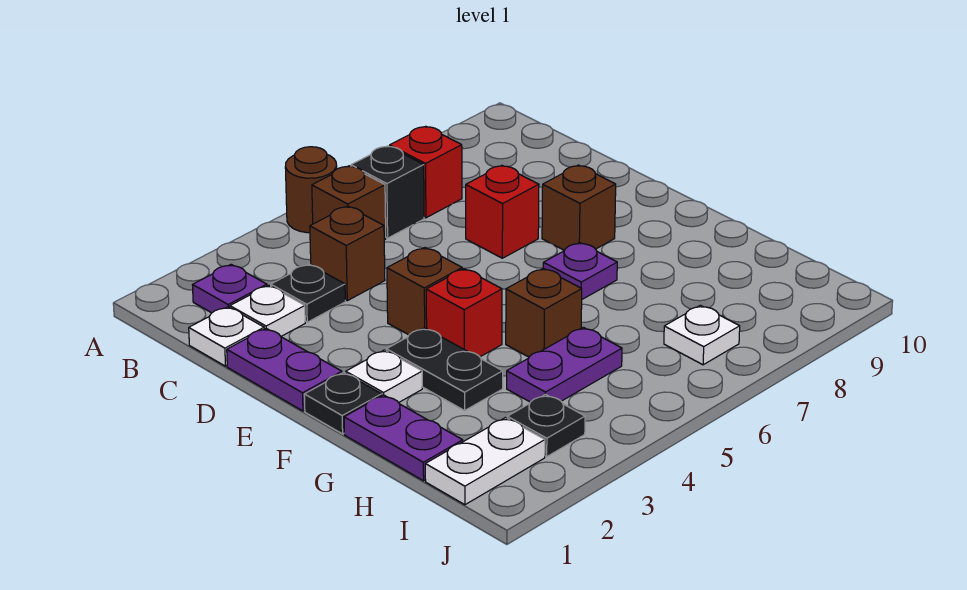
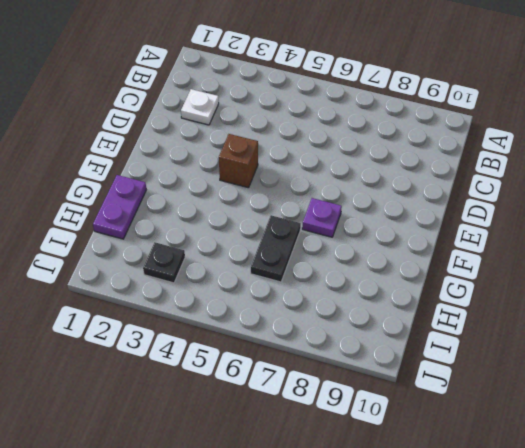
black 1x2 plate [251,215,301,282] -> black 1x2 plate moved to [386,328,503,410]
none -> brown 1x1 round brick [285,147,337,233]
none -> purple 1x1 plate [193,264,267,313]
none -> brown 1x1 brick [312,166,386,240]

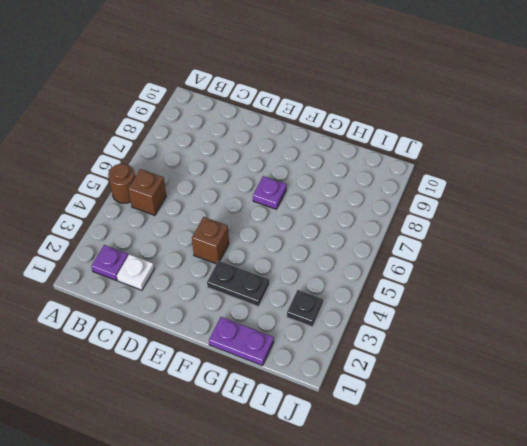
none -> black 1x1 brick [351,146,424,238]
none -> red 1x1 brick [390,126,462,218]
none -> white 1x1 plate [189,307,264,366]

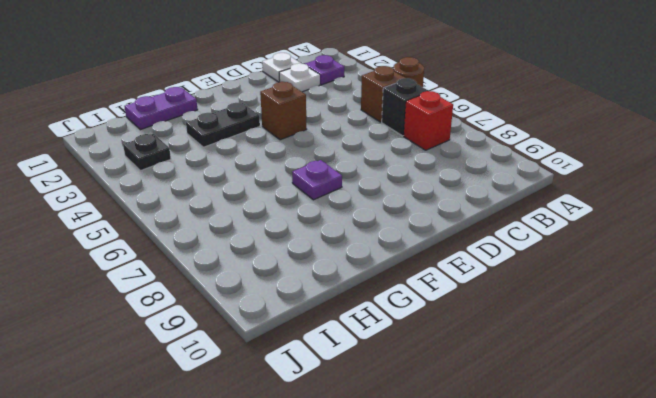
none -> black 1x1 plate [271,264,345,322]
none -> brown 1x1 brick [310,206,385,301]
none -> purple 1x2 plate [227,329,342,411]

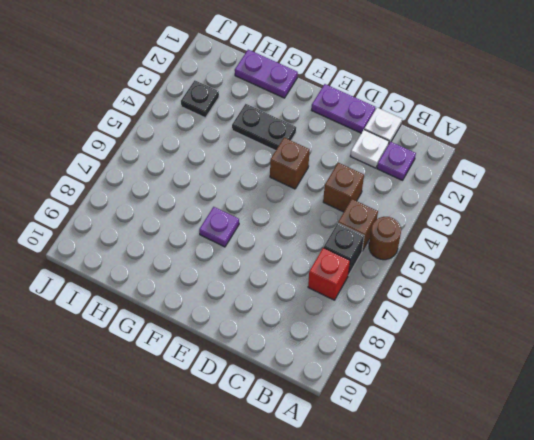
none -> black 1x1 plate [271,264,345,322]
none -> red 1x1 brick [466,165,539,258]
none -> brown 1x1 brick [542,165,616,250]

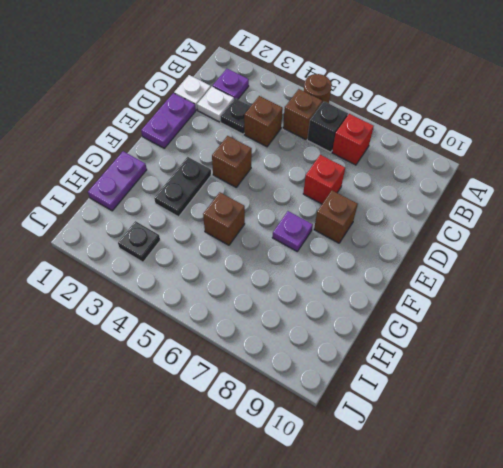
none -> black 1x1 plate [304,372,382,434]
none -> white 1x1 plate [346,350,422,403]
none -> red 1x1 brick [426,269,502,357]

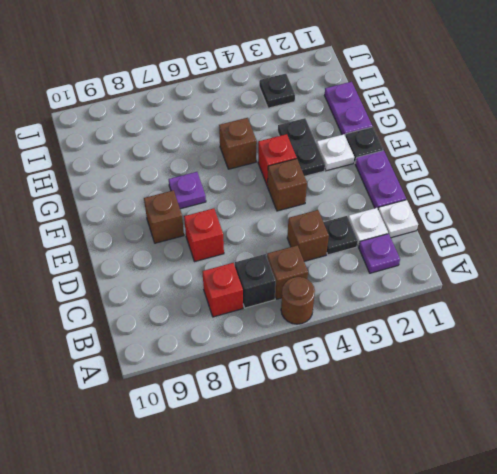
none -> purple 1x2 plate [507,327,622,402]
none -> white 1x2 plate [425,418,545,505]
none -> white 1x1 plate [664,305,740,365]

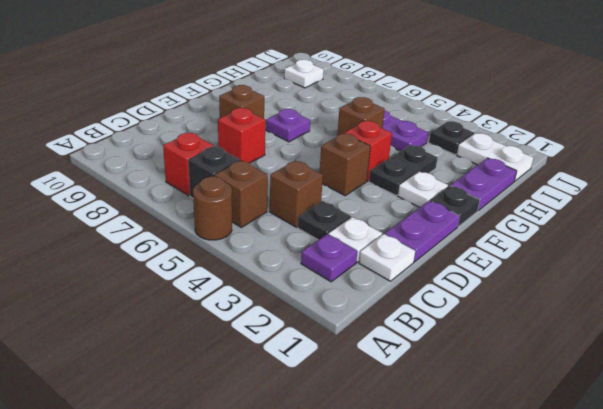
white 1x1 plate [284,60,324,88] -> white 1x1 plate moved to [664,305,740,365]

